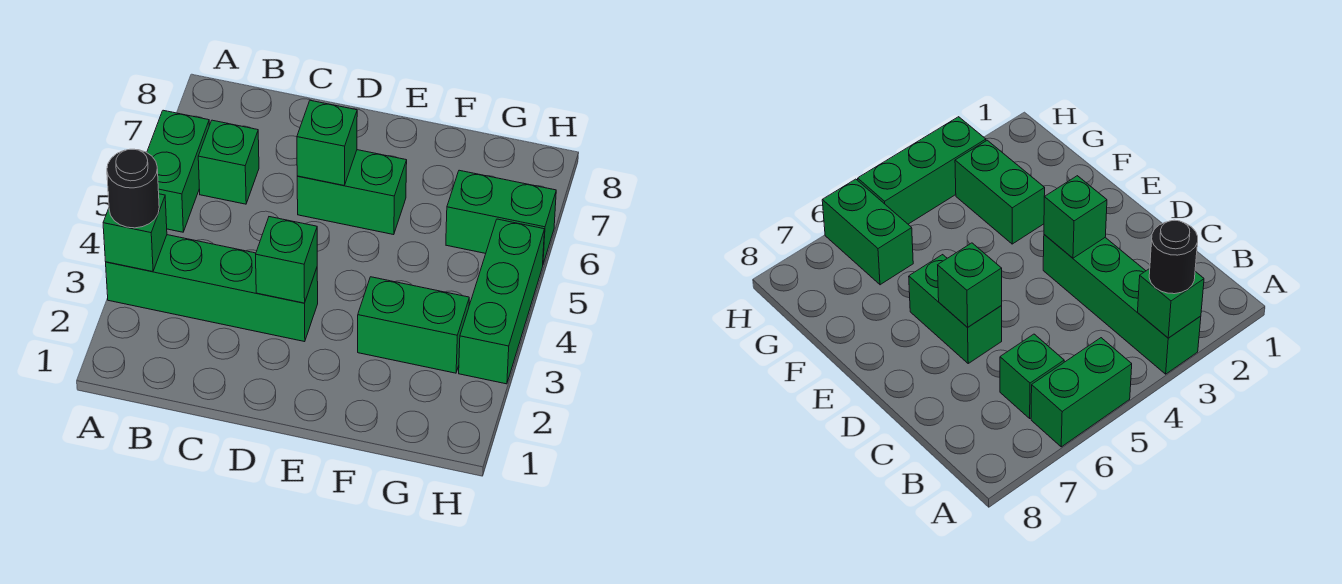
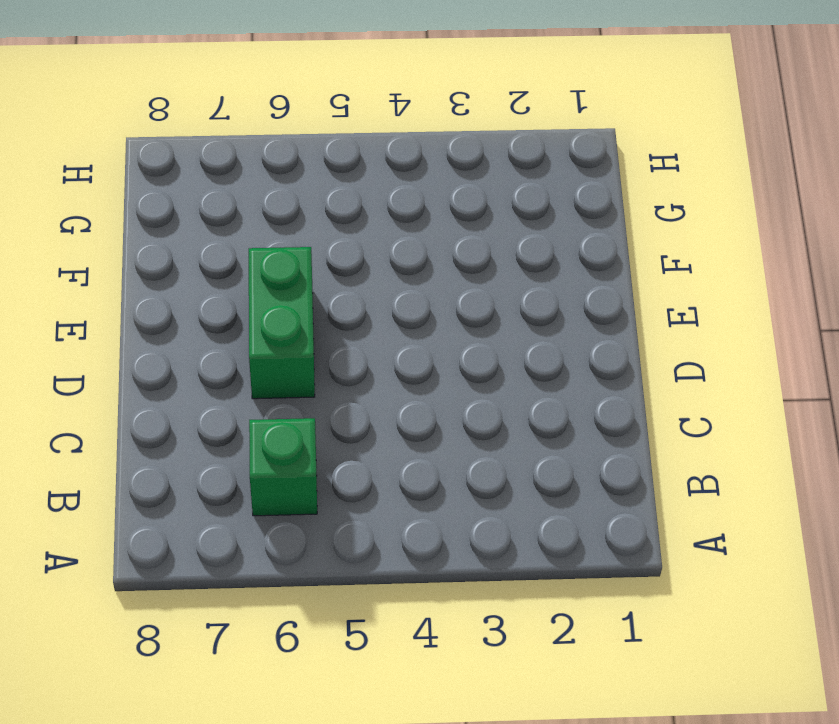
none -> green 1x4 brick [106,235,318,342]
none -> green 1x2 brick [147,110,209,232]

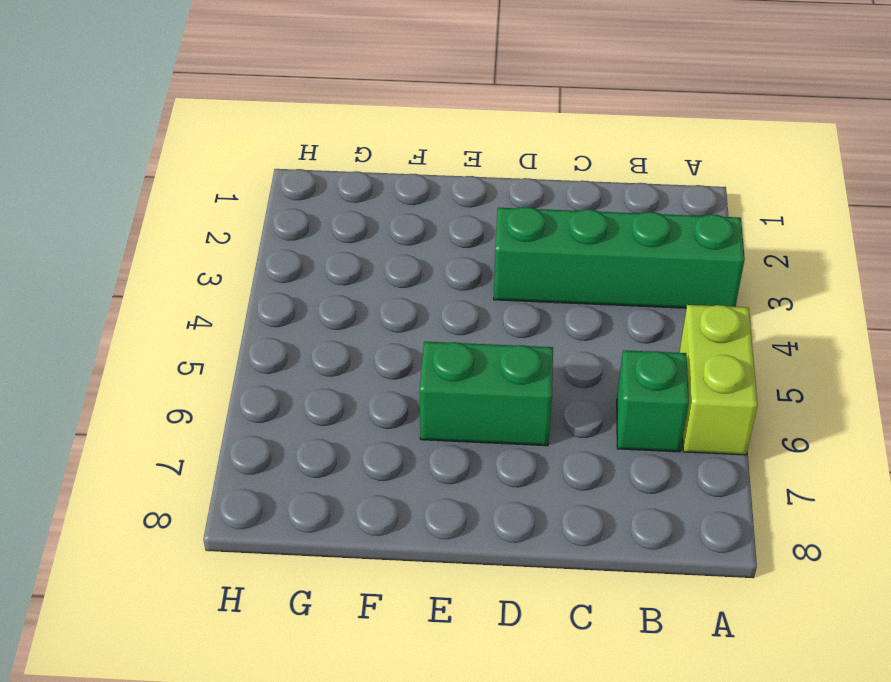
lime 1x2 brick [679,305,758,455] -> green 1x2 brick [147,110,209,232]
none -> green 1x2 brick [358,277,469,373]
none -> green 1x2 brick [446,170,556,264]

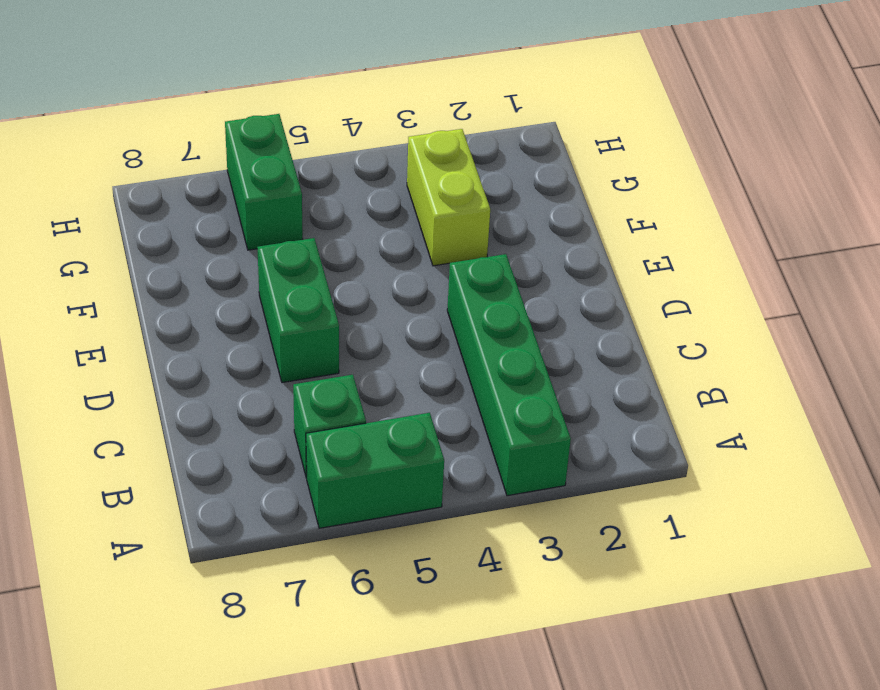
lime 1x2 brick [407,129,490,266] -> green 1x2 brick [358,277,469,373]
none -> green 1x3 brick [459,219,545,384]
none -> green 1x1 brick [103,194,167,272]

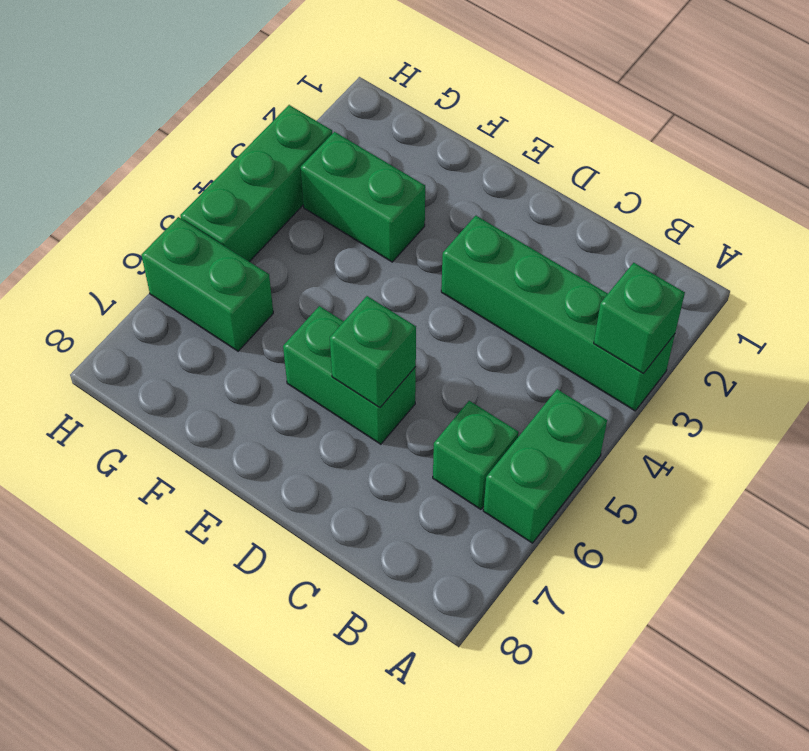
none -> green 1x1 brick [256,217,317,303]
none -> black 1x1 round brick [107,149,159,228]

